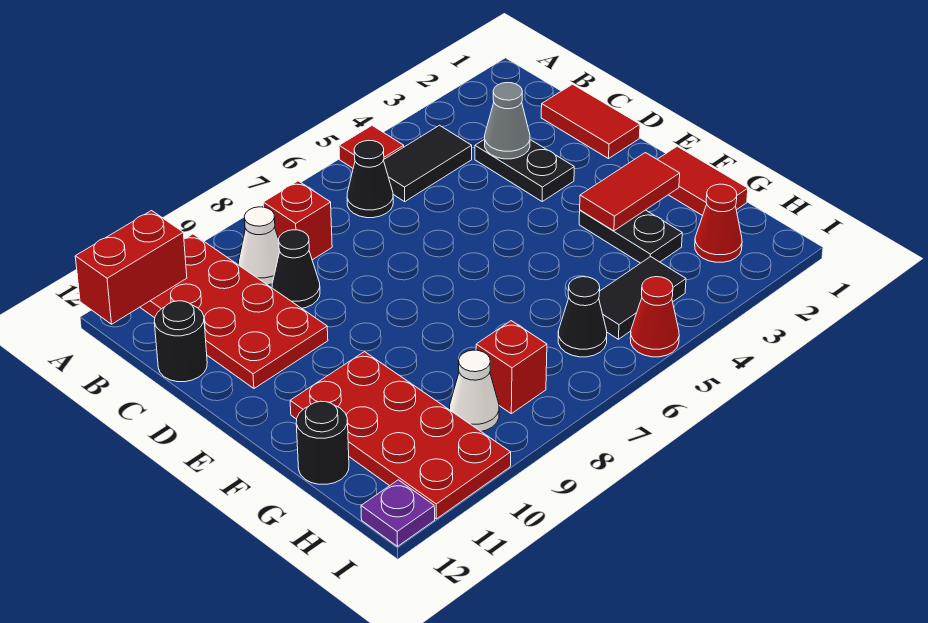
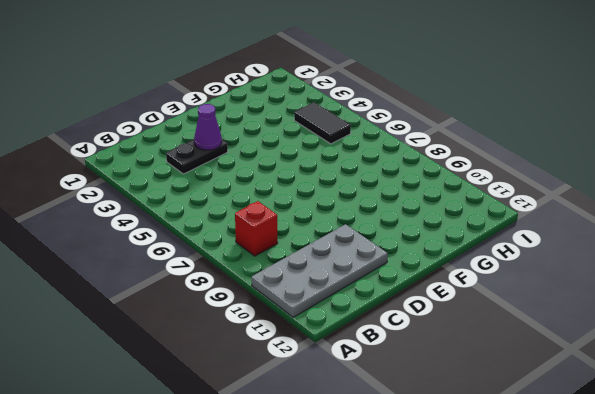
grey 2x4 plate [252,224,388,317] -> red 2x4 plate [140,234,328,388]
purple 1x1 cone [194,104,222,150] -> none
none -> red 1x1 tile [339,126,404,168]
none -> black 1x2 tile [383,125,472,201]
none -> black 1x1 cone [347,140,393,218]

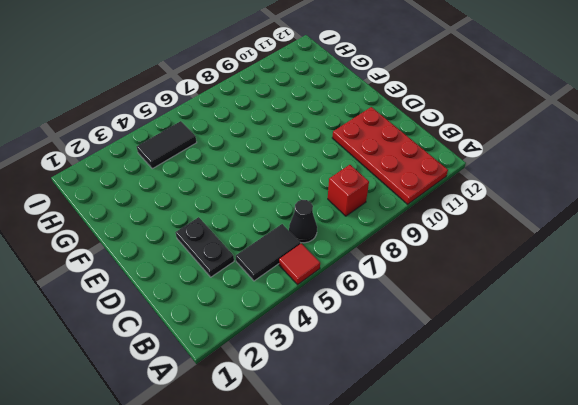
none -> white 1x1 cone [238,207,280,285]
none -> red 1x2 tile [541,84,640,159]
none -> black 1x1 cone [272,230,320,308]

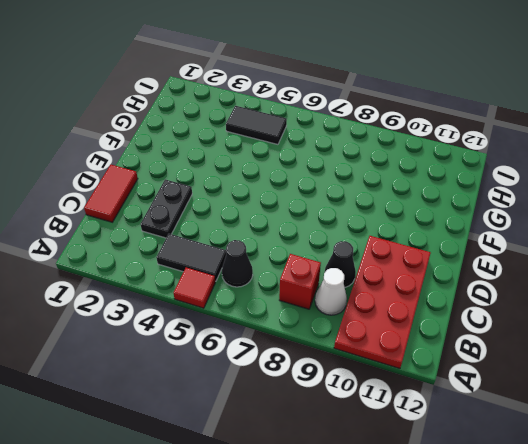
none -> black 1x1 round brick [154,301,207,382]
none -> red 1x2 tile [657,146,748,216]
none -> black 1x2 plate [579,210,682,263]

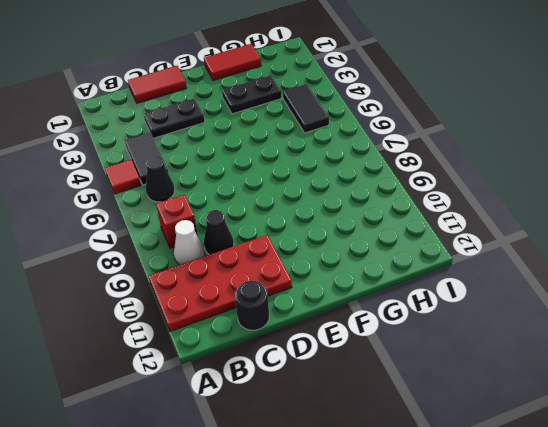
none -> red 2x4 plate [290,352,511,519]
none -> black 1x1 round brick [296,401,349,484]
none -> red 1x1 cone [695,184,742,262]

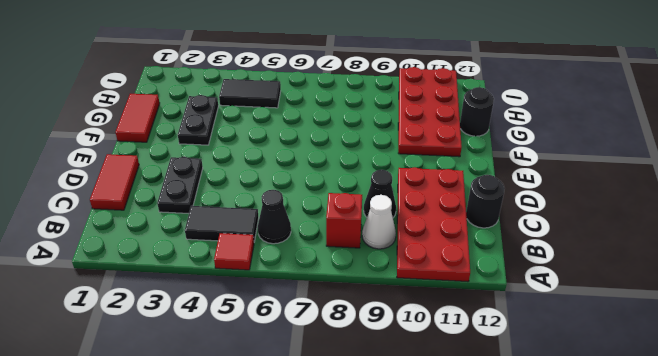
none -> red 1x1 cone [695,184,742,262]
none -> black 1x1 cone [558,277,607,357]
none -> red 1x1 brick [476,321,547,414]

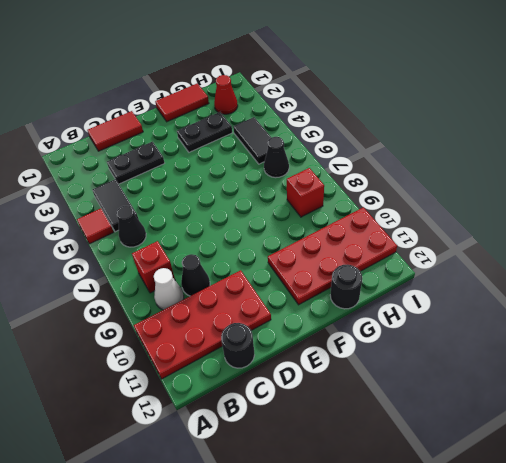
none -> white 1x1 cone [450,350,499,431]
none -> red 1x1 cone [630,277,679,357]
none -> purple 1x1 plate [361,480,435,546]

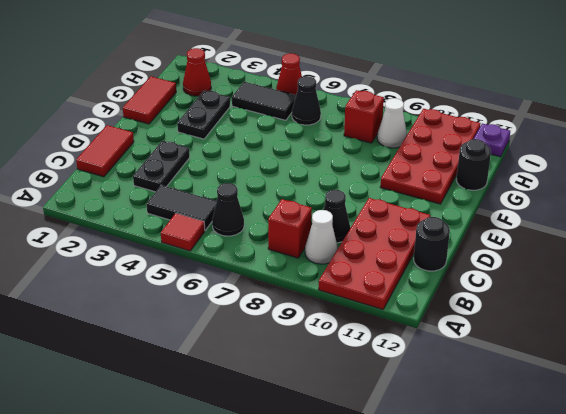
none -> red 1x2 brick [75,211,187,324]
none -> grey 1x1 cone [485,83,530,159]
none -> red 1x2 tile [580,153,680,231]

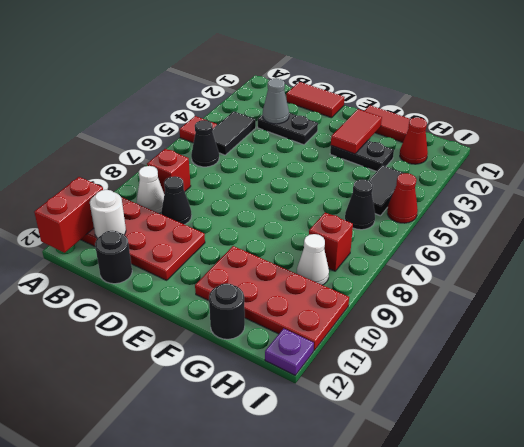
white 1x1 round brick [90,190,126,238] -> none

